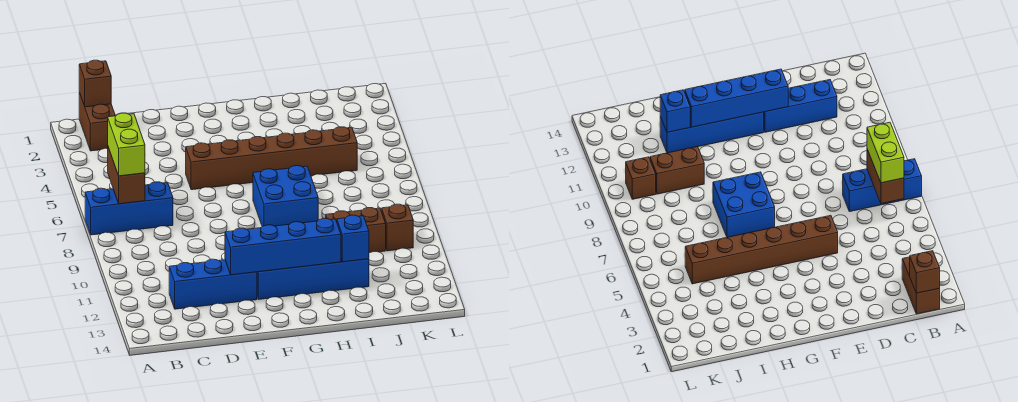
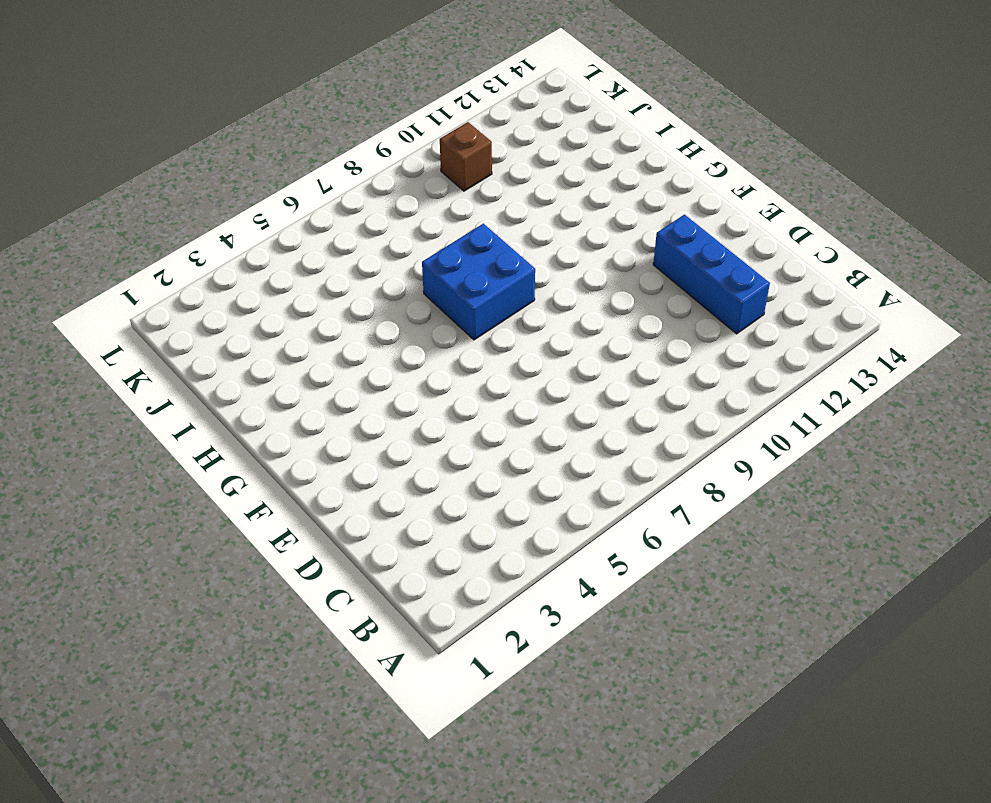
none -> blue 1x3 brick [85,182,173,235]
none -> brown 1x2 brick [79,92,115,151]
none -> brown 1x6 brick [186,127,357,190]

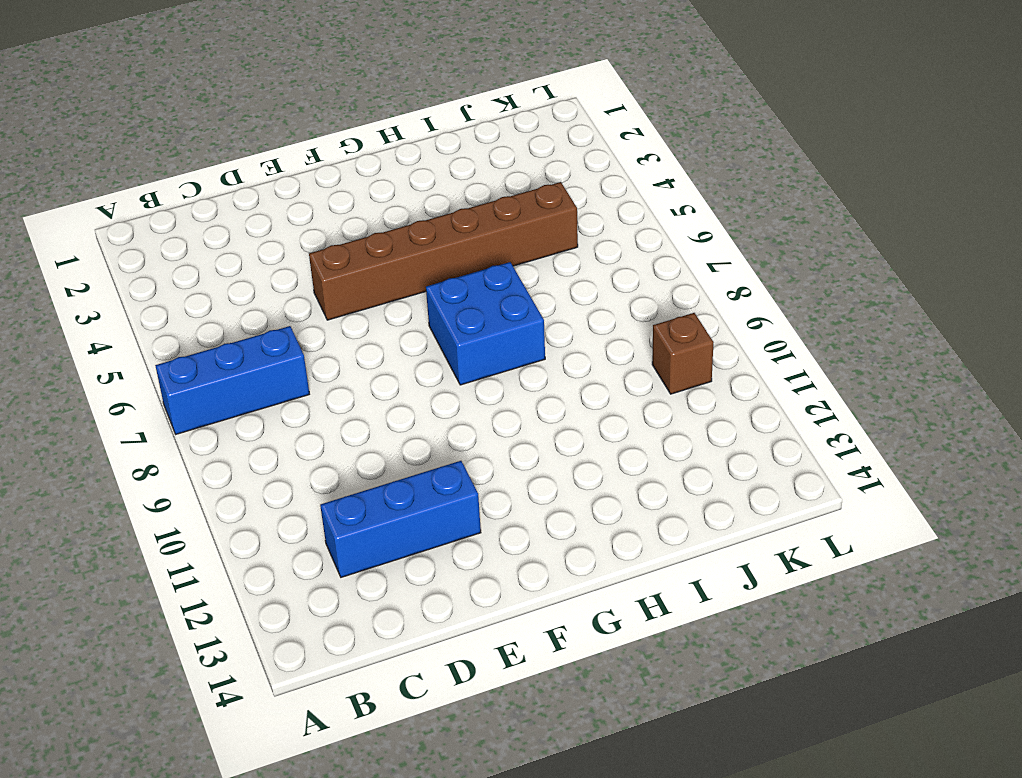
none -> brown 1x2 brick [79,92,115,151]
none -> blue 1x4 brick [257,259,369,299]
none -> brown 1x2 brick [326,208,386,253]

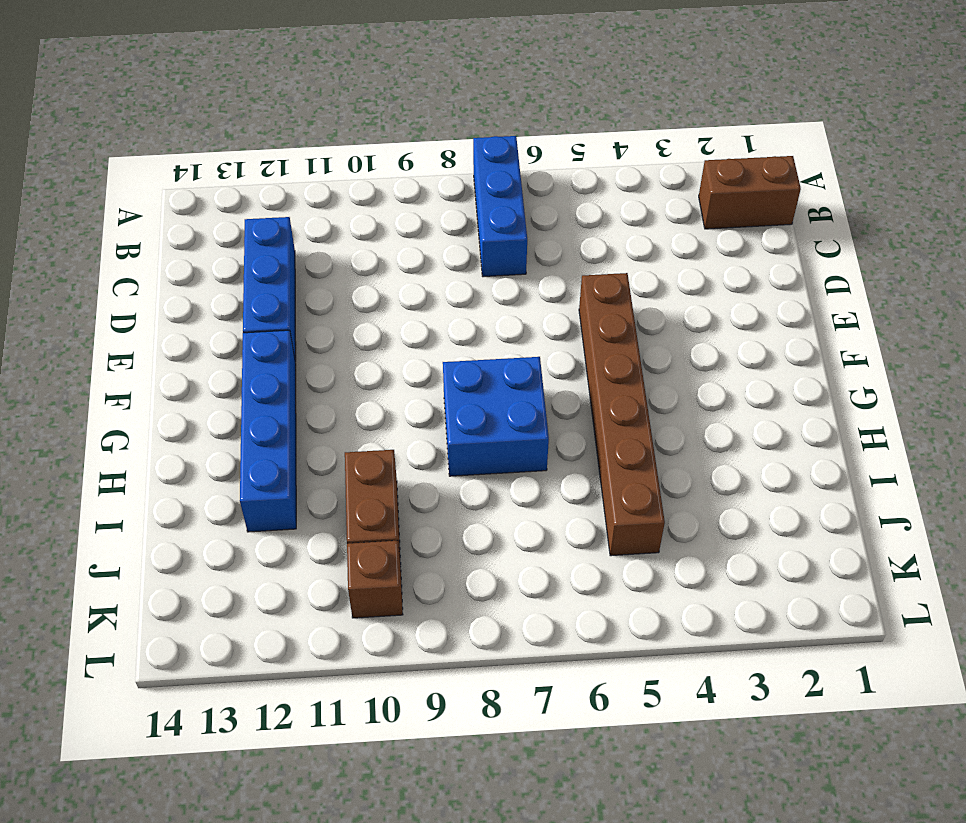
none -> brown 1x1 brick [79,60,111,107]
none -> brown 1x2 brick [108,147,145,204]
none -> blue 1x4 brick [225,218,341,275]

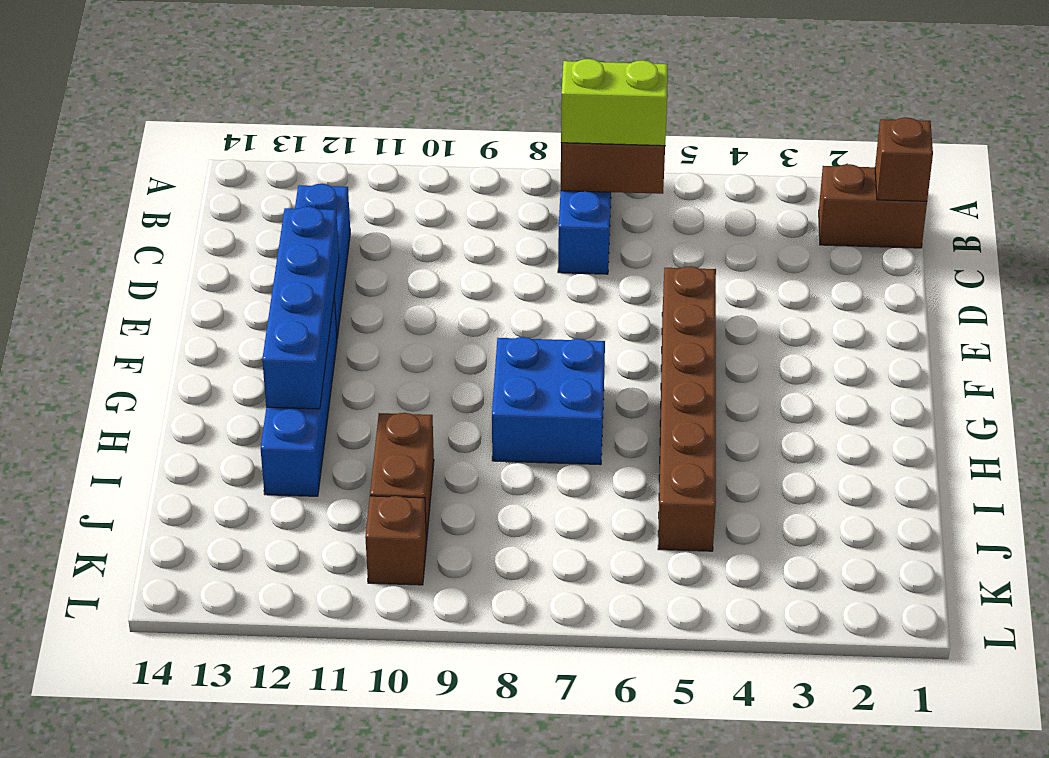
none -> blue 1x1 brick [337,215,369,262]

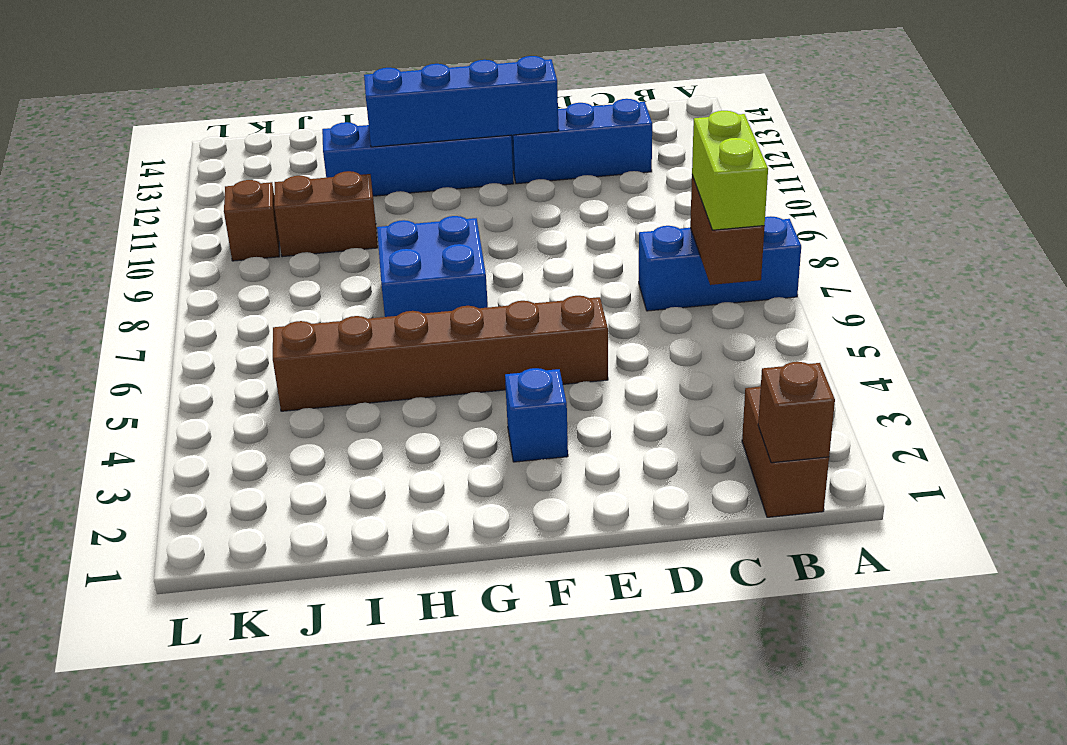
blue 1x1 brick [505,368,568,462] -> blue 1x1 brick moved to [337,215,369,262]

